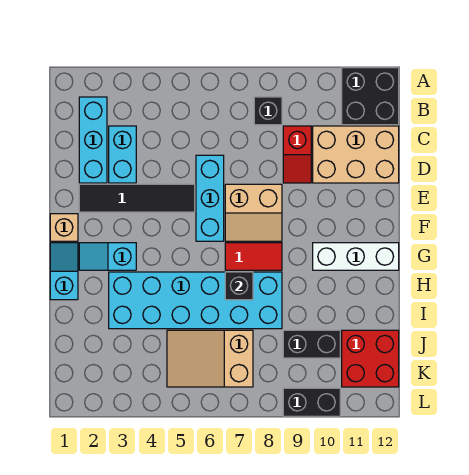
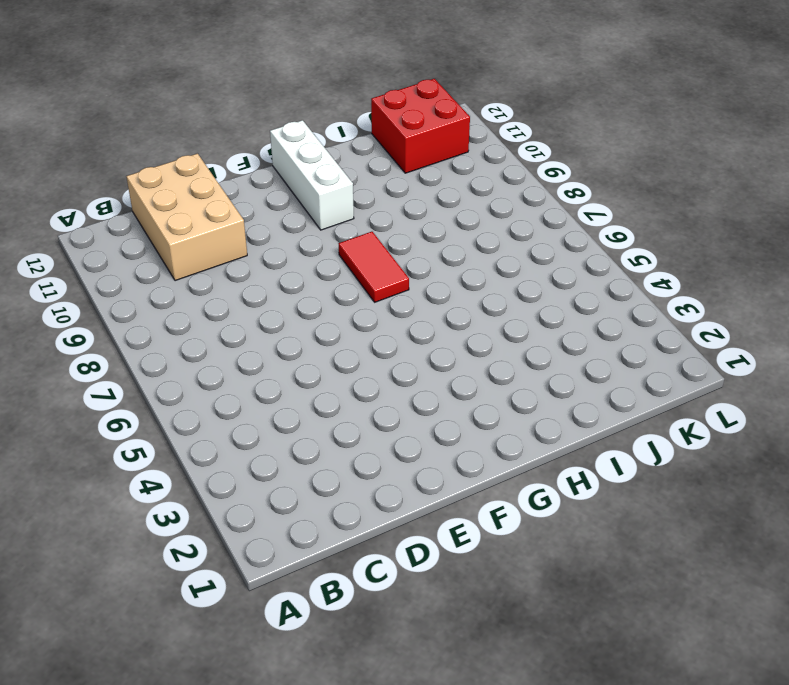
none -> black 2x2 brick [342,68,399,125]
none -> cyan 1x3 brick [79,97,107,183]
none -> black 1x1 brick [254,97,282,125]

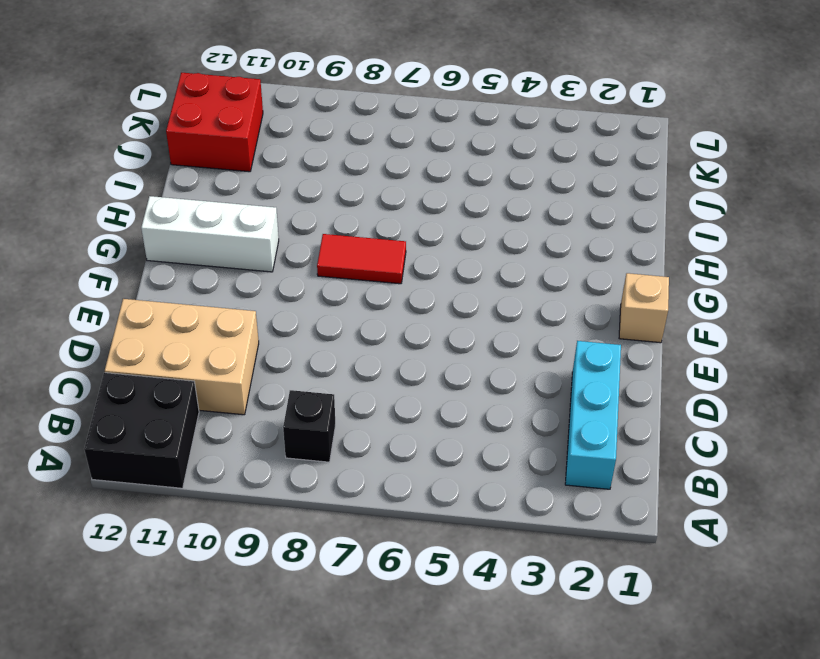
none -> cyan 1x2 brick [109,126,136,183]
none -> red 1x2 slope [283,126,311,183]
none -> cyan 1x3 brick [196,155,224,241]

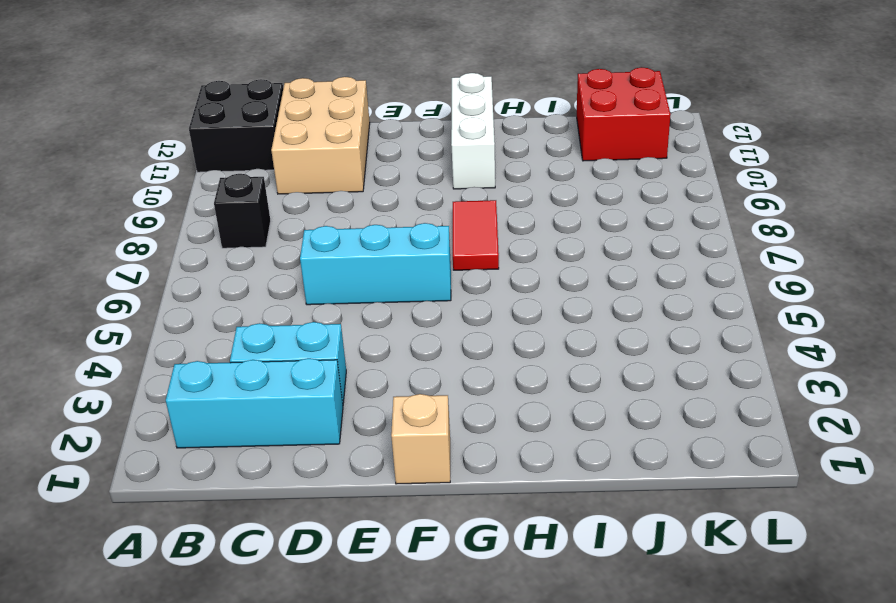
none -> red 1x2 slope [283,126,311,183]
none -> black 1x4 tile [79,184,195,212]
none -> tan 2x2 slope [225,184,282,241]

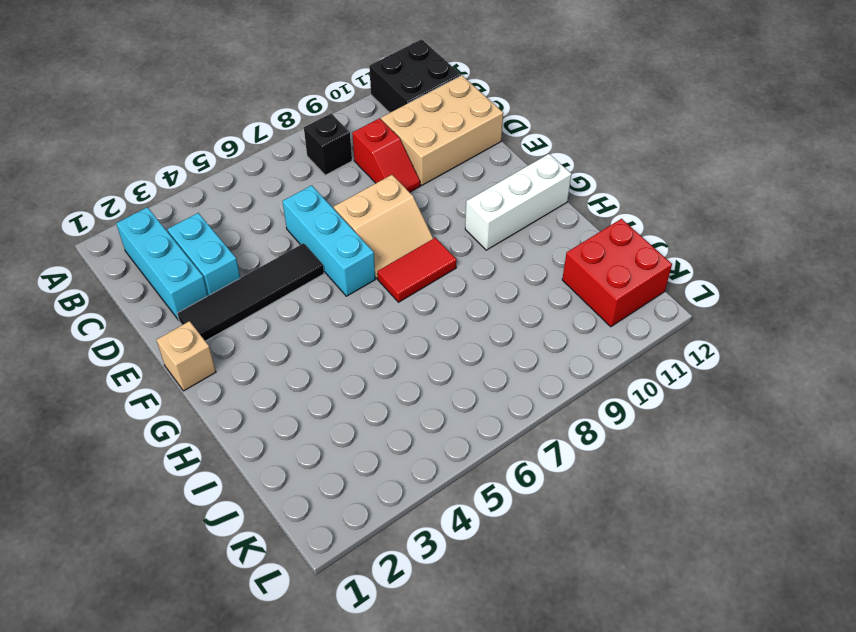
none -> cyan 1x2 slope [50,243,78,300]
none -> cyan 1x2 slope [79,243,136,270]
none -> cyan 2x6 brick [109,272,282,329]

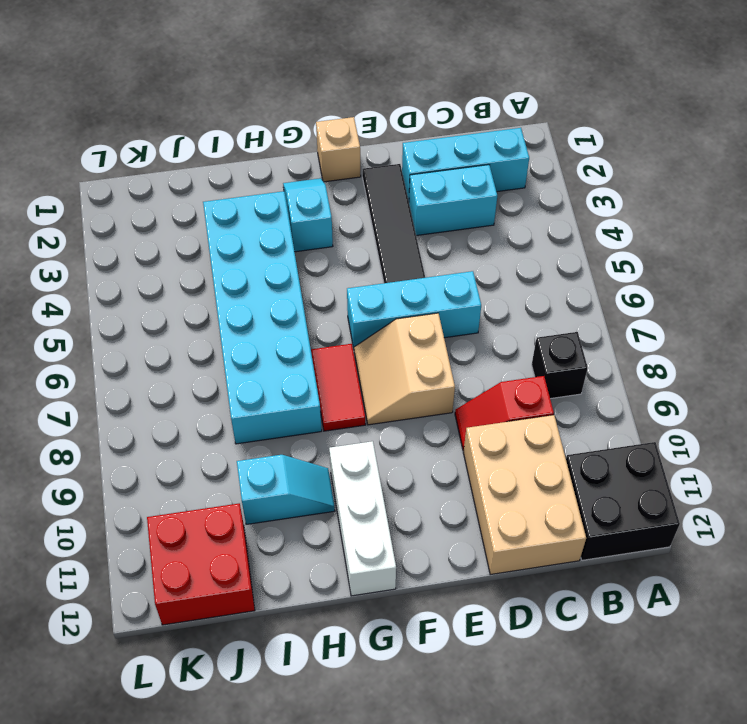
cyan 1x2 slope [237,455,335,524] -> cyan 1x2 slope moved to [50,243,78,300]
none -> tan 2x3 slope [167,330,253,387]
none -> black 1x2 brick [283,330,340,358]
none -> black 1x2 brick [283,388,340,416]

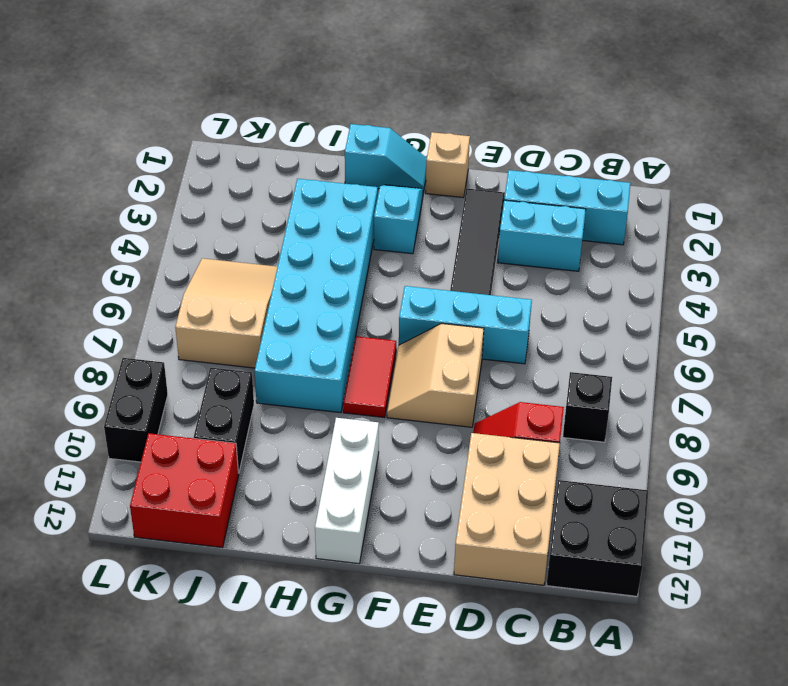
none -> black 1x1 brick [225,272,253,300]

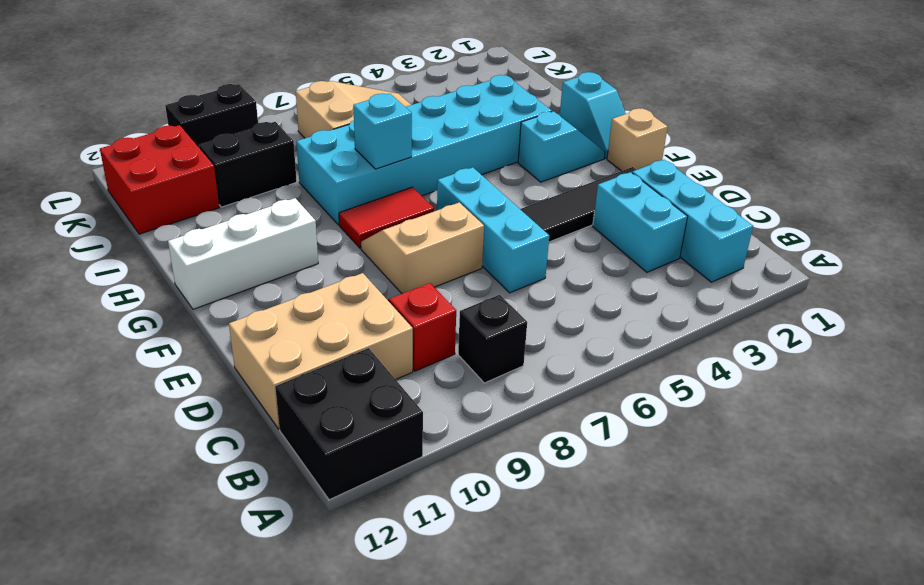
cyan 1x1 brick [353,94,412,169] -> black 1x1 brick [225,272,253,300]

